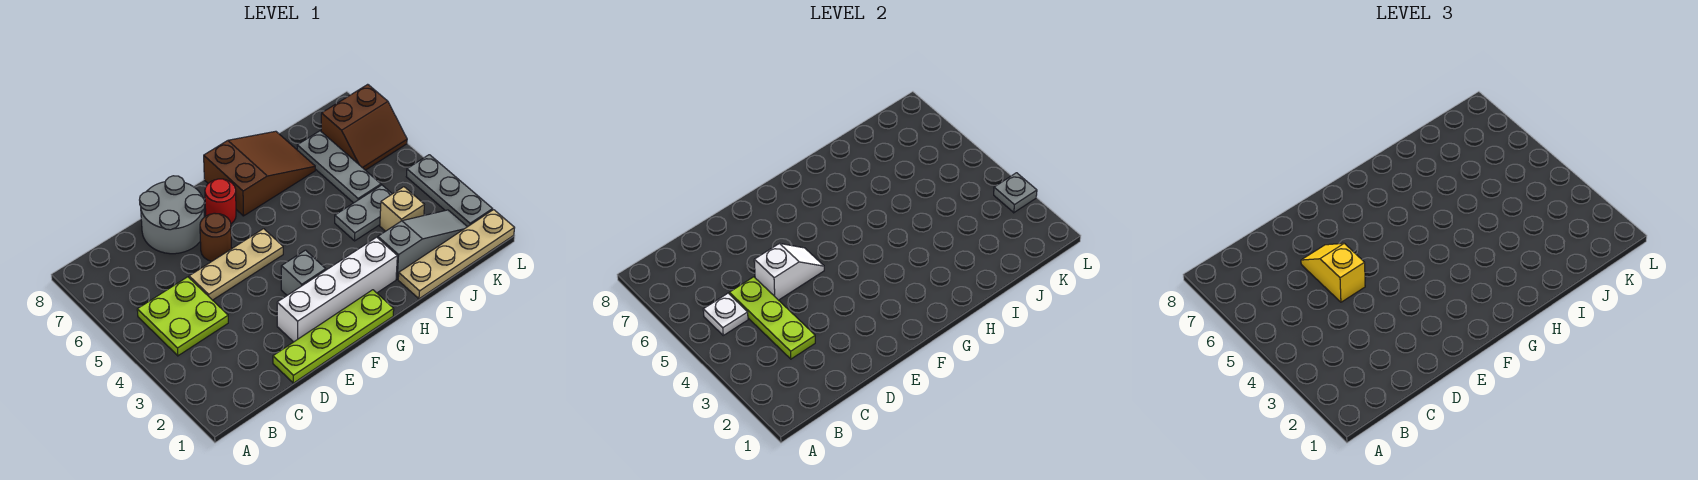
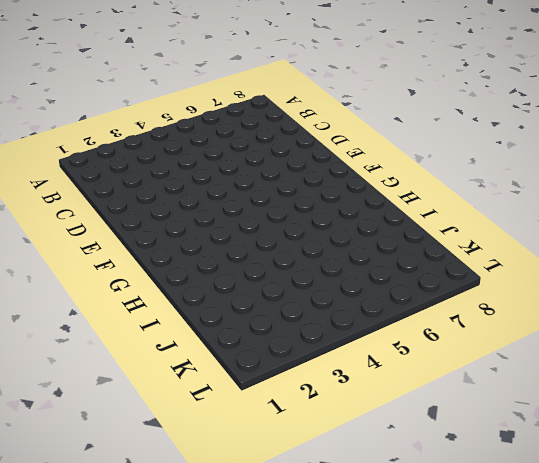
none -> lime 2x2 plate [137,277,228,356]
none -> lime 1x4 plate [273,290,394,383]
none -> tan 1x3 plate [189,229,283,300]

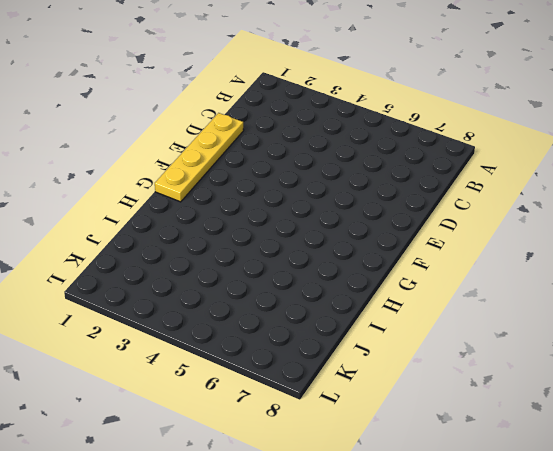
yellow 1x4 plate [155,113,244,202] -> lime 1x4 plate [273,290,394,383]
none -> lime 2x2 plate [137,277,228,356]
none -> tan 1x3 plate [189,229,283,300]
none -> grey 2x2 round brick [140,176,205,254]

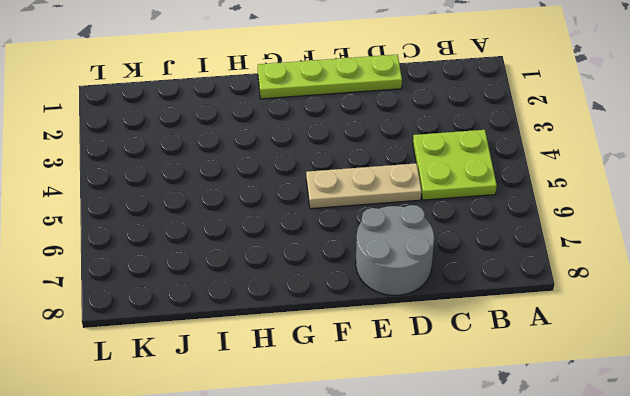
none -> white 1x4 brick [277,237,397,342]
none -> brown 1x1 round brick [200,213,232,261]
none -> grey 1x1 brick [281,250,326,295]

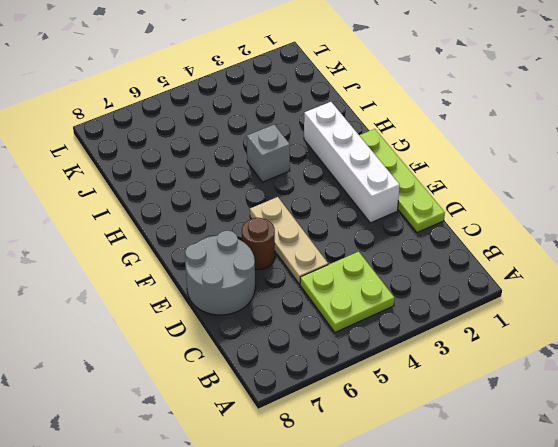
grey 1x1 brick [247,125,290,182] -> grey 1x1 brick moved to [281,250,326,295]
none -> red 1x1 round brick [205,179,236,224]
none -> brown 2x3 slope [204,131,315,216]
none -> tan 1x4 plate [398,210,514,299]

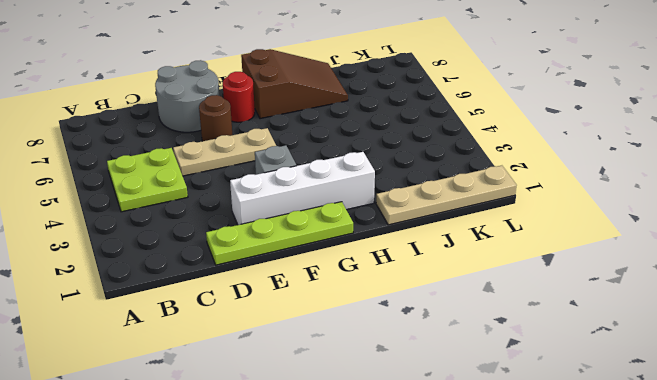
none -> grey 1x3 slope [378,210,467,279]
none -> grey 1x2 plate [335,185,392,241]
none -> tan 1x1 brick [380,187,424,231]

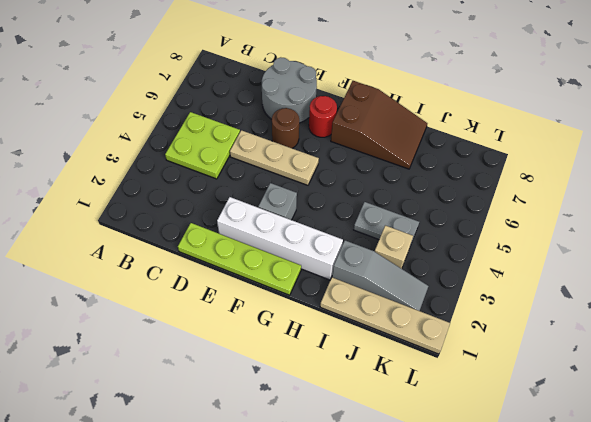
none -> grey 1x3 plate [297,131,381,203]
none -> brown 2x2 slope [321,84,407,170]
none -> grey 1x3 plate [406,155,493,227]

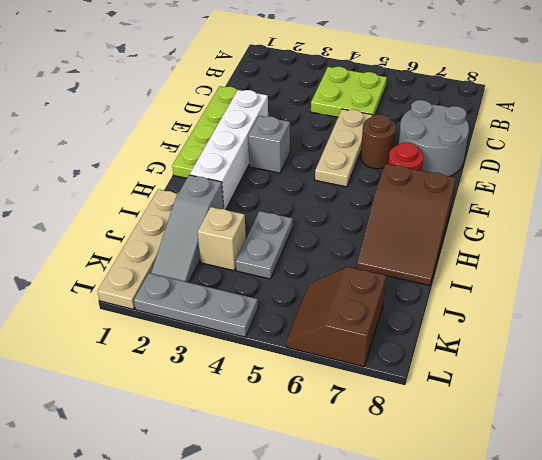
none -> grey 1x3 plate [297,131,381,203]
none -> white 1x1 plate [703,293,748,335]
none -> lime 1x3 plate [729,277,815,359]

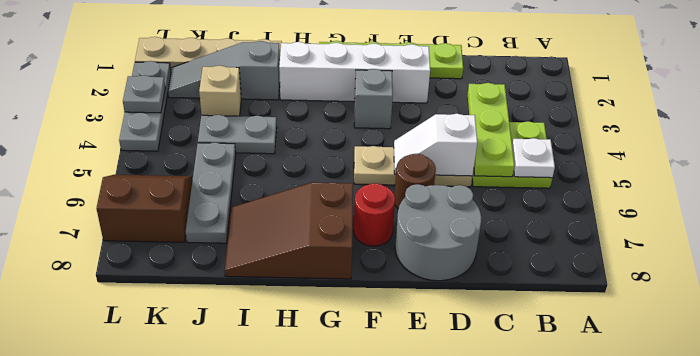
none -> yellow 1x2 slope [1301,243,1365,302]

